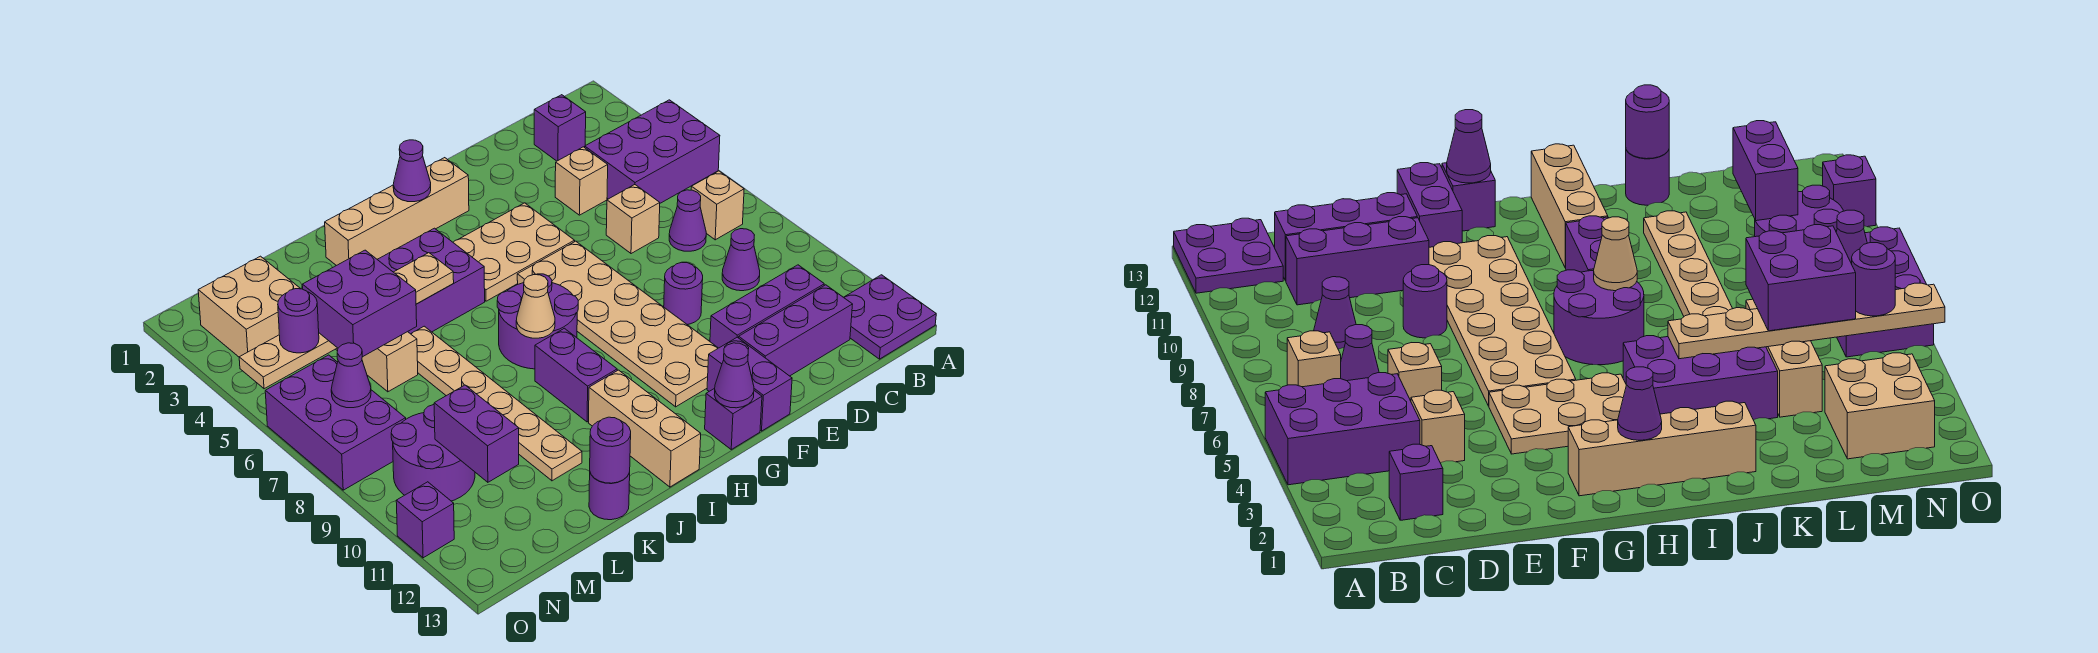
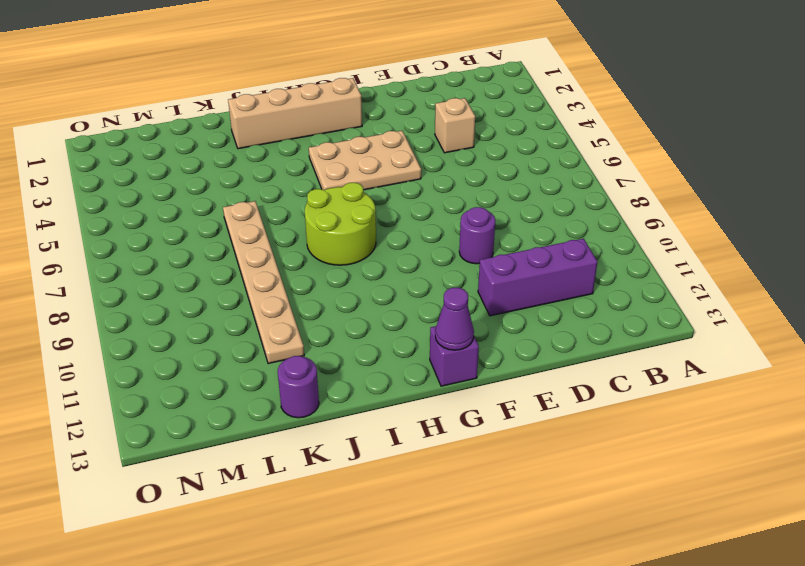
lime 2x2 round brick [305,183,376,265] -> purple 2x2 round brick [497,274,578,369]
none -> purple 2x3 brick [585,100,720,203]
none -> purple 2x2 plate [844,275,936,359]
none -> tan 1x1 brick [691,171,744,240]
none -> purple 1x1 brick [534,95,586,161]

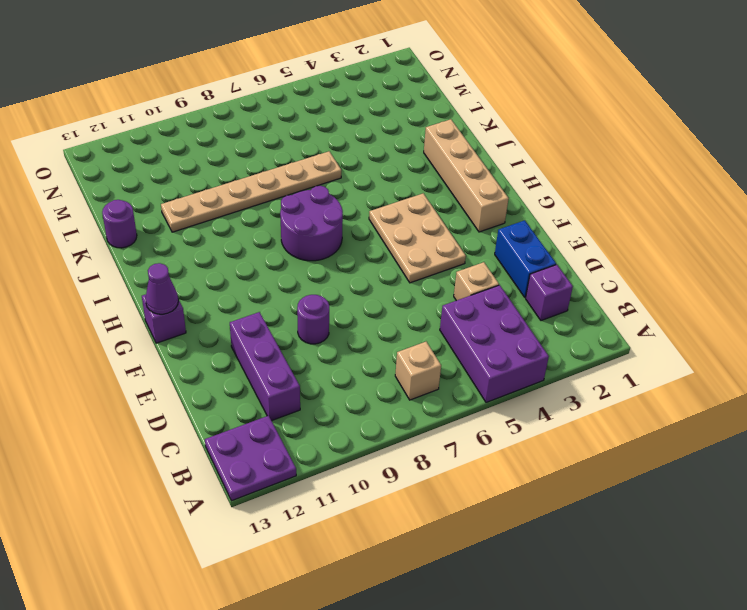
blue 1x2 brick [495,220,556,298] -> none
none -> purple 1x1 cone [669,190,706,251]
none -> purple 1x1 cone [722,229,760,291]
none -> purple 1x3 brick [739,285,853,376]
none -> tan 1x1 brick [606,185,660,254]

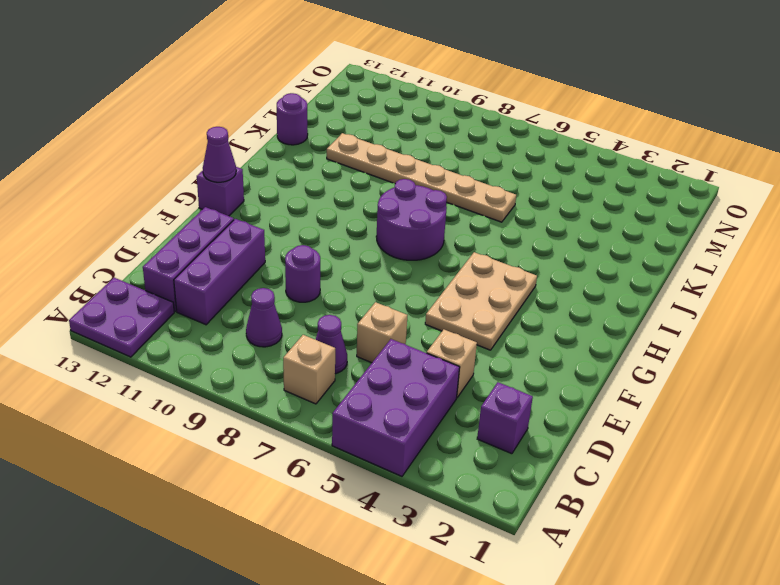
none -> tan 2x6 plate [517,241,718,407]
none -> purple 1x2 brick [707,337,792,431]
none -> tan 1x4 brick [325,158,469,266]
none -> purple 2x3 brick [377,228,485,334]

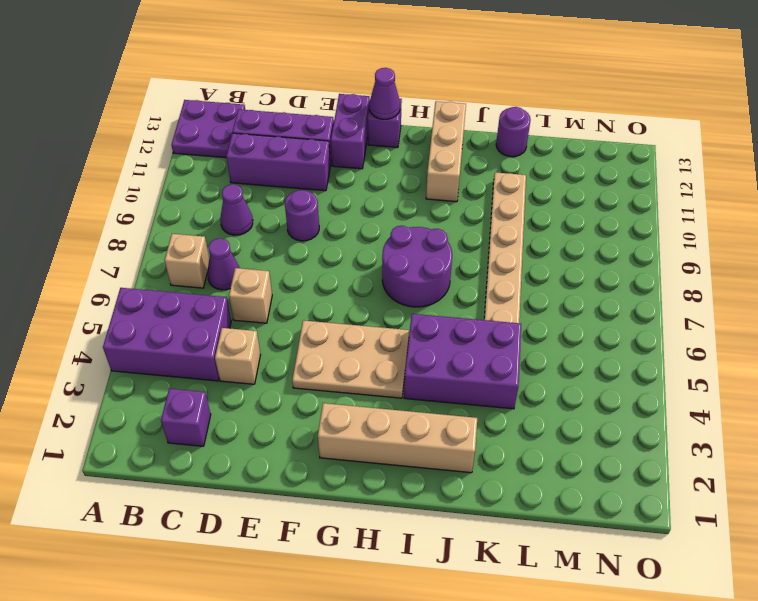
none -> tan 2x6 plate [517,241,718,407]
none -> purple 1x2 brick [535,328,617,422]
none -> tan 1x3 brick [336,332,418,392]
none -> tan 2x2 brick [198,256,301,357]

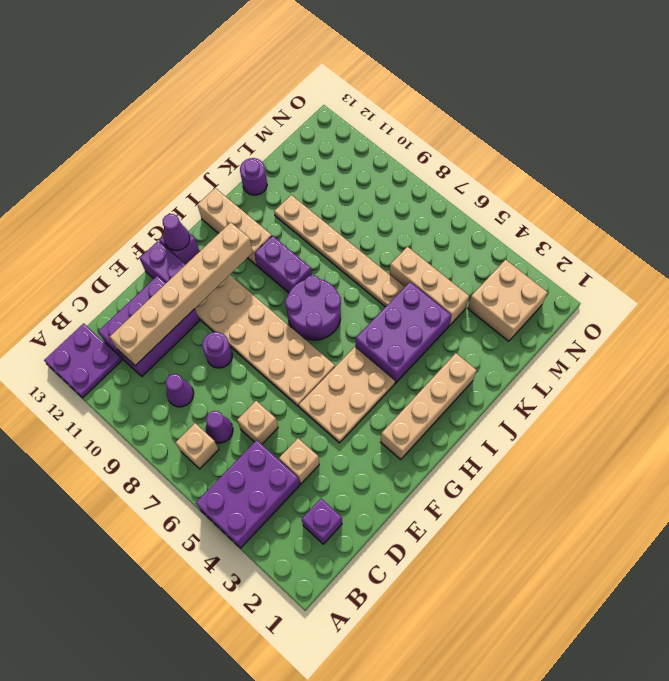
tan 1x6 brick [110,222,253,366] -> none
none -> purple 2x2 round brick [391,405,475,501]
none -> purple 2x3 brick [265,355,406,490]
none -> purple 1x1 brick [396,482,454,558]
none -> purple 1x1 cone [393,140,431,202]

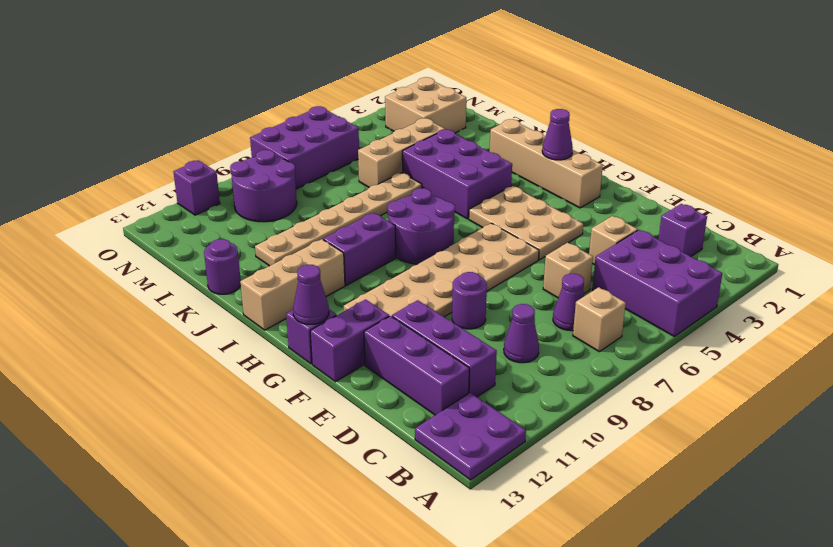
none -> tan 1x1 cone [516,275,555,338]
none -> tan 1x6 plate [239,253,454,389]
none -> purple 1x1 round brick [590,417,631,483]
none -> purple 1x2 brick [434,385,519,482]

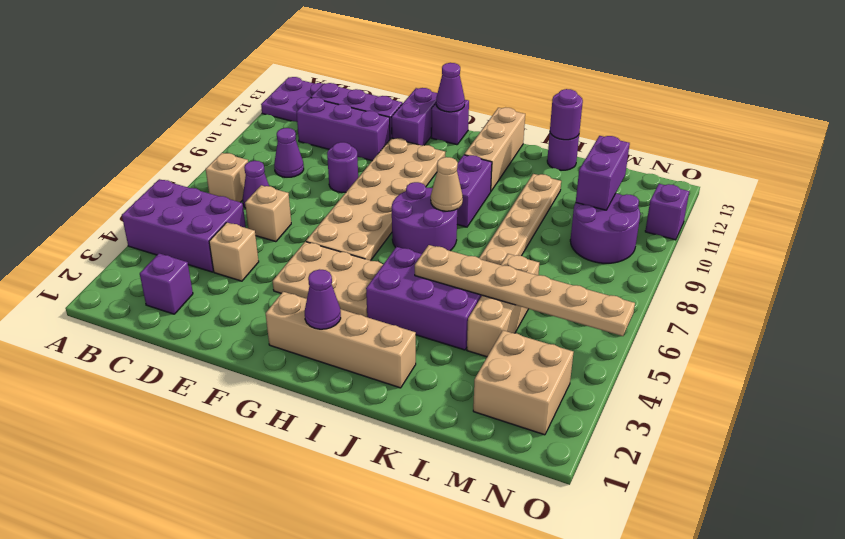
none -> purple 2x3 brick [265,355,406,490]
none -> purple 1x1 cone [331,343,371,408]
none -> purple 2x2 brick [302,250,417,357]
none -> purple 1x1 round brick [278,289,319,353]

